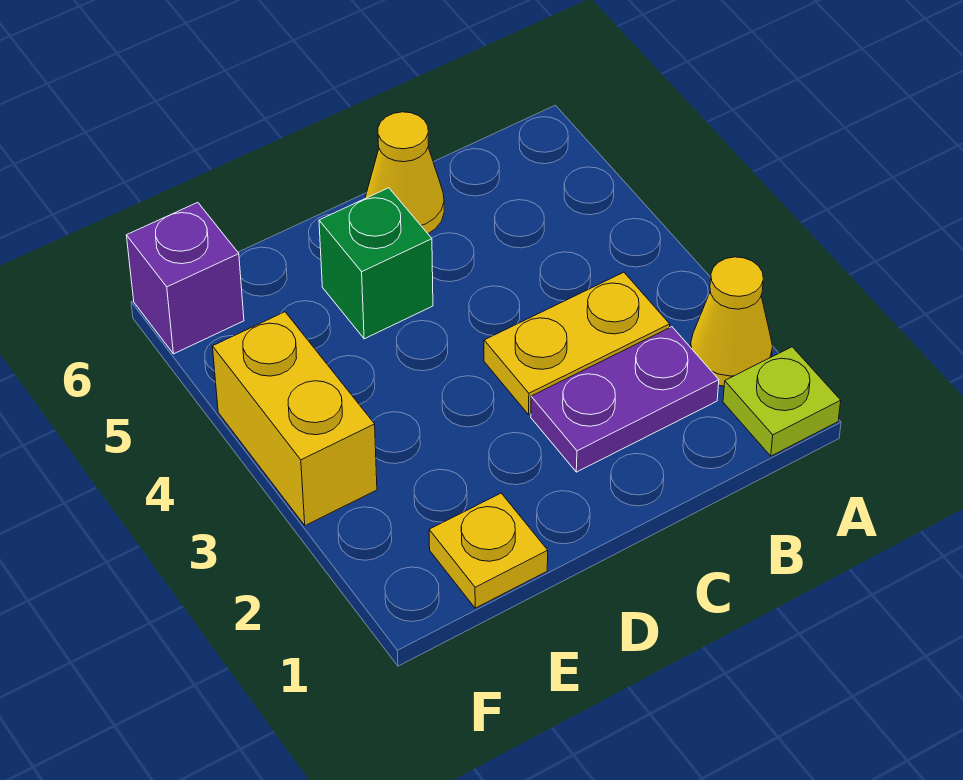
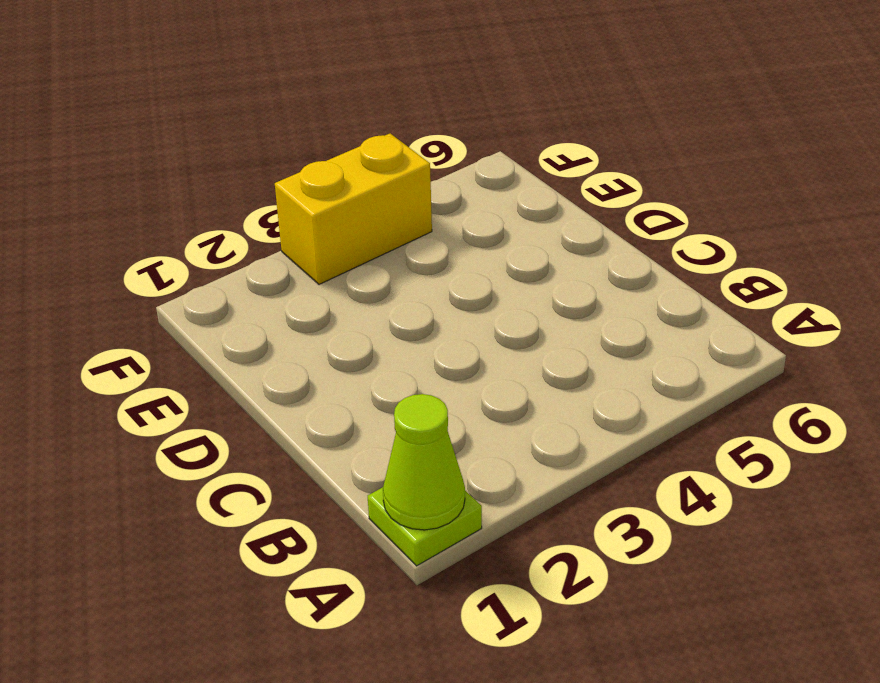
lime 1x1 cone [383,394,465,530] -> none
none -> yellow 1x1 cone [691,257,773,386]
none -> purple 1x2 plate [531,327,719,472]

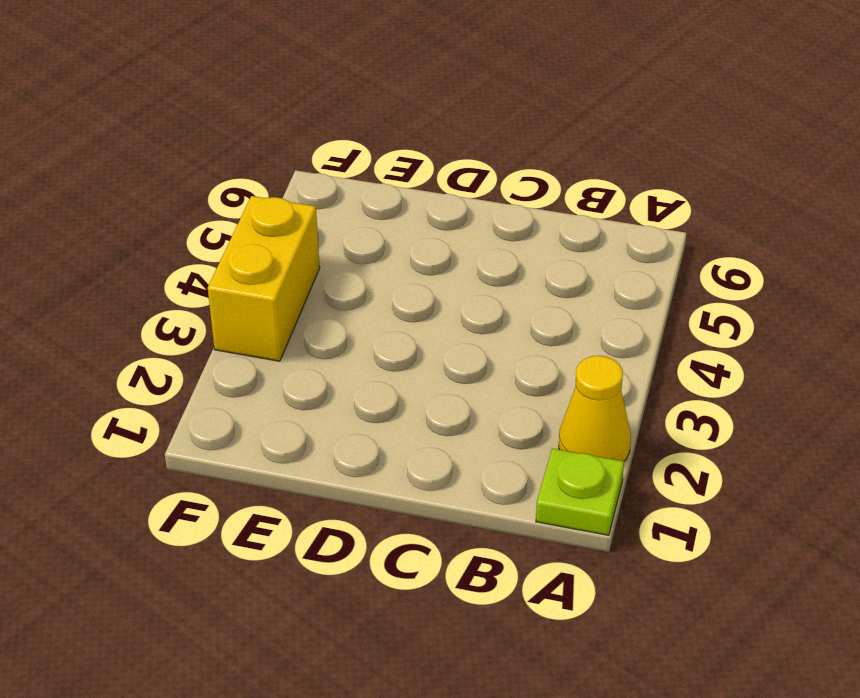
none -> purple 1x2 plate [531,327,719,472]
none -> yellow 1x2 plate [484,272,670,414]

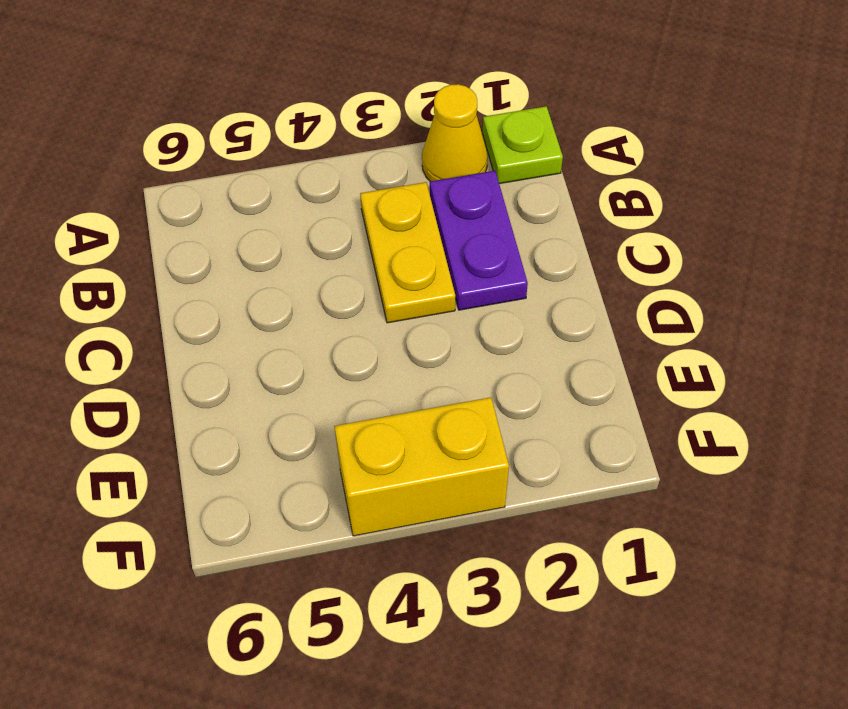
none -> yellow 1x1 cone [365,112,444,234]
none -> green 1x1 brick [319,188,433,339]

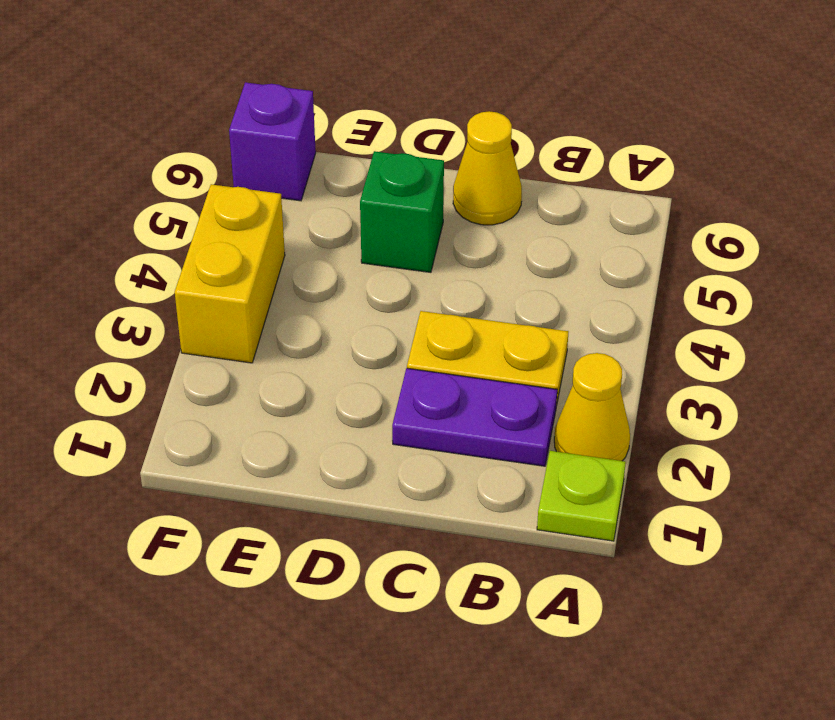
none -> yellow 1x1 plate [429,493,548,608]

